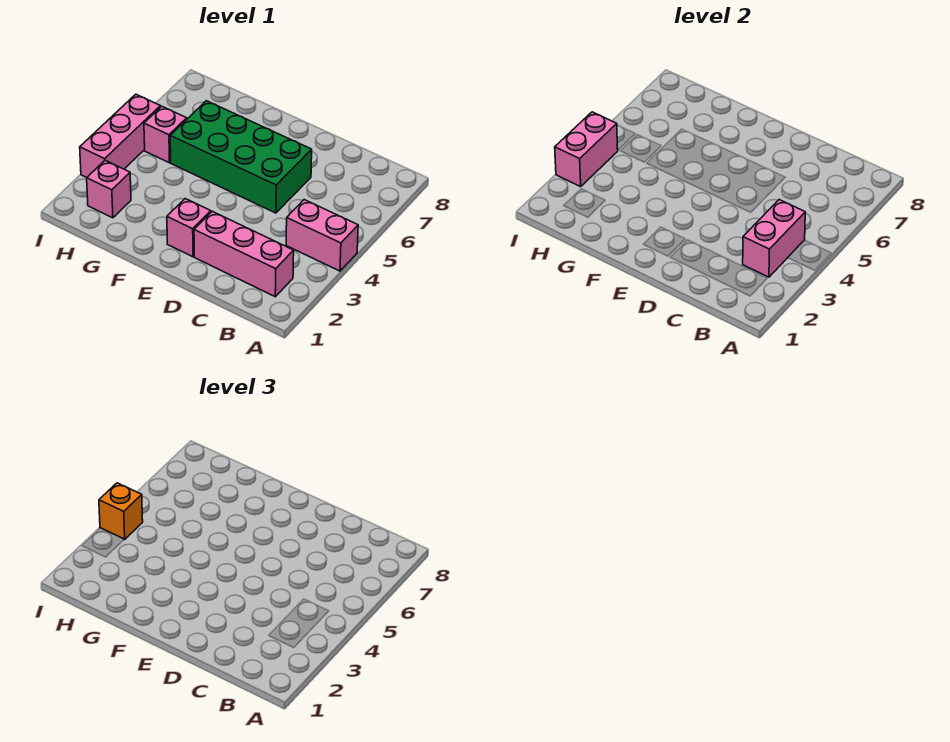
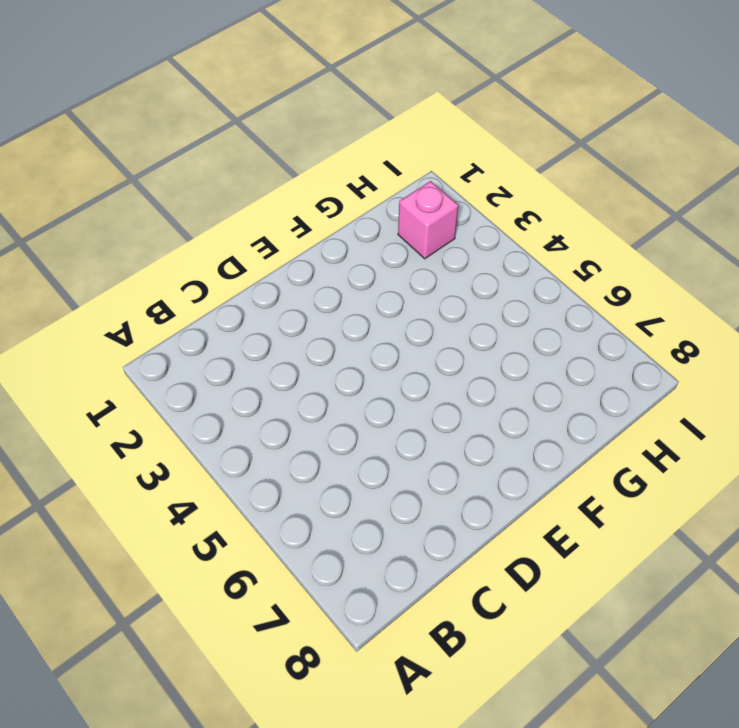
none -> pink 1x2 brick [286,200,358,271]
none -> pink 1x3 brick [194,211,294,297]

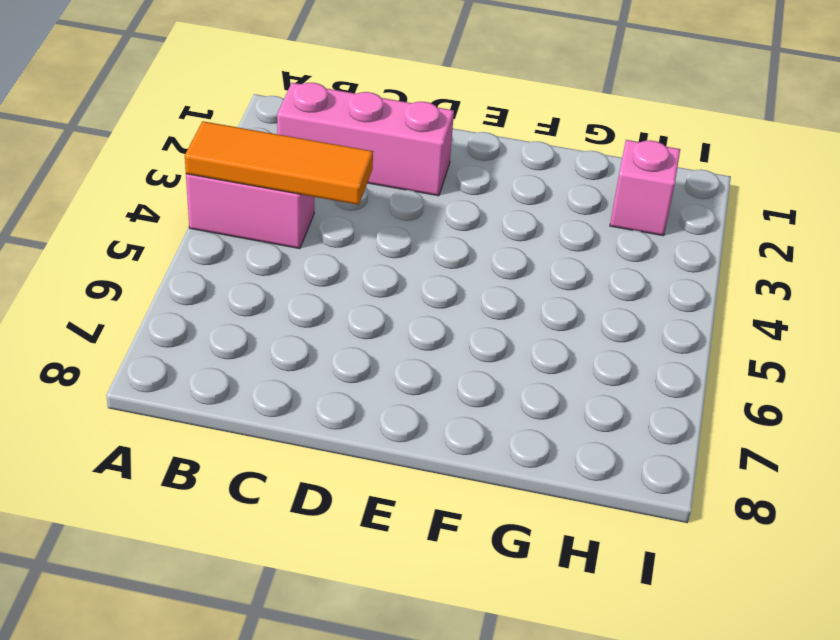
orange 1x3 tile [185,121,373,205] -> pink 1x2 brick [743,200,805,277]
none -> green 2x4 brick [170,101,312,213]
none -> pink 1x1 brick [167,199,211,257]

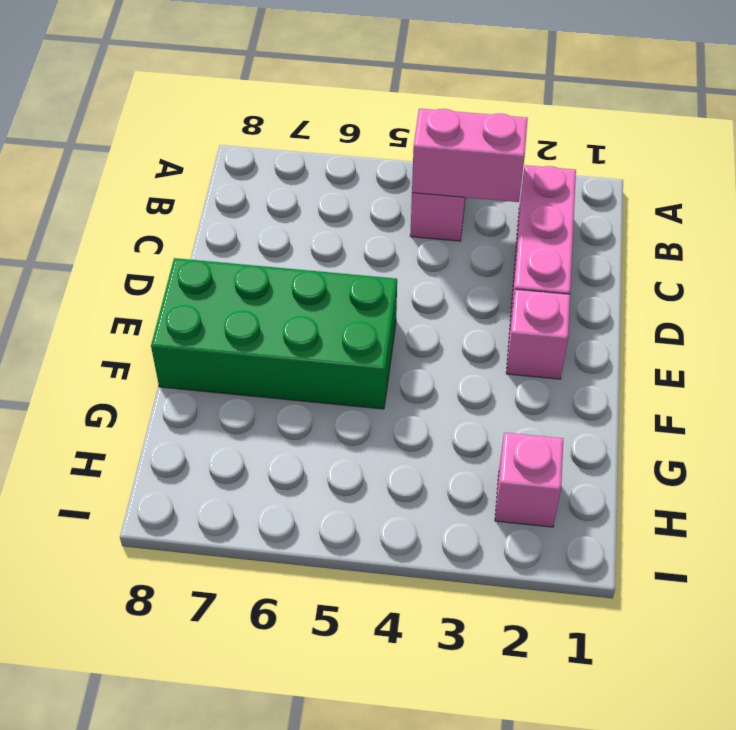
green 2x4 brick [151,258,397,409] -> green 2x4 brick turned to [170,101,312,213]
none -> pink 1x1 brick [144,106,187,163]
none -> pink 1x3 brick [80,94,161,178]

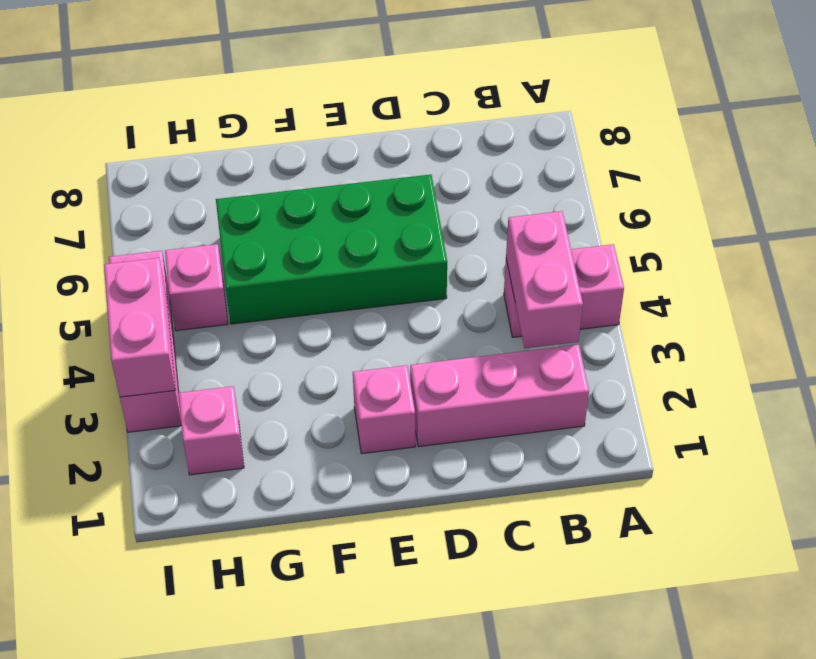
none -> orange 1x1 brick [99,483,143,539]

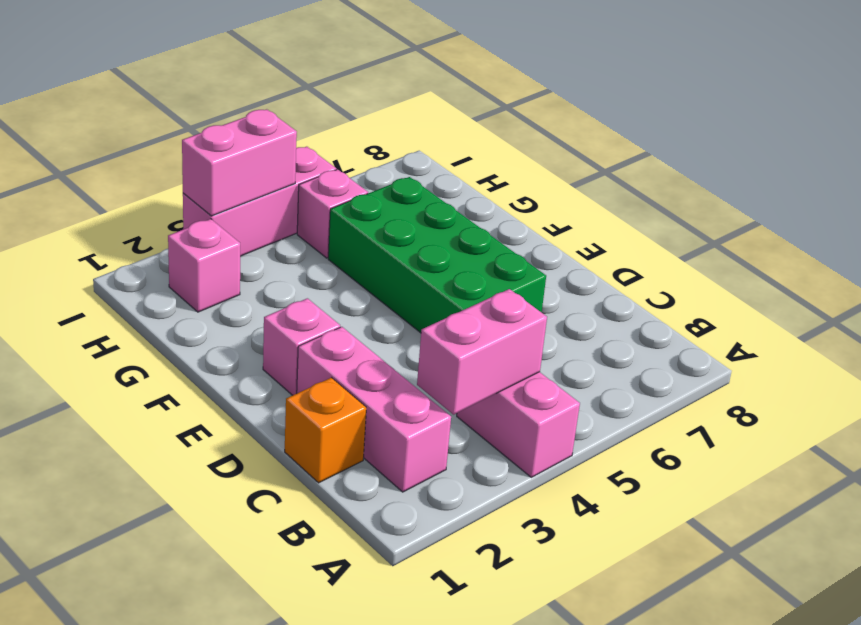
orange 1x1 brick [285,378,366,483] -> orange 1x1 brick moved to [99,483,143,539]

